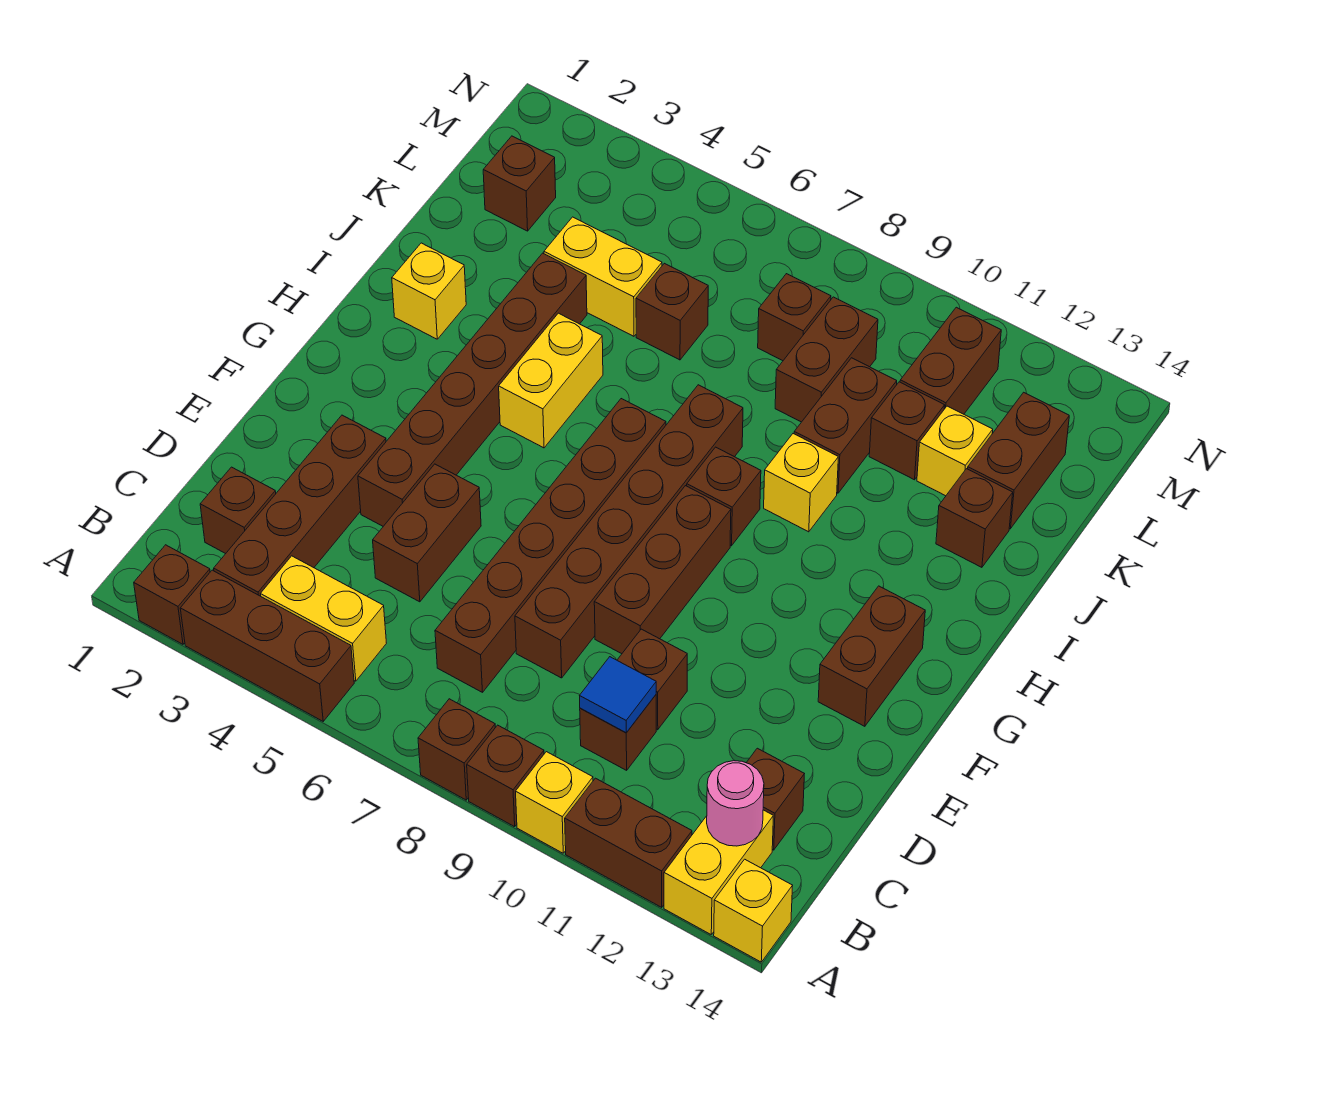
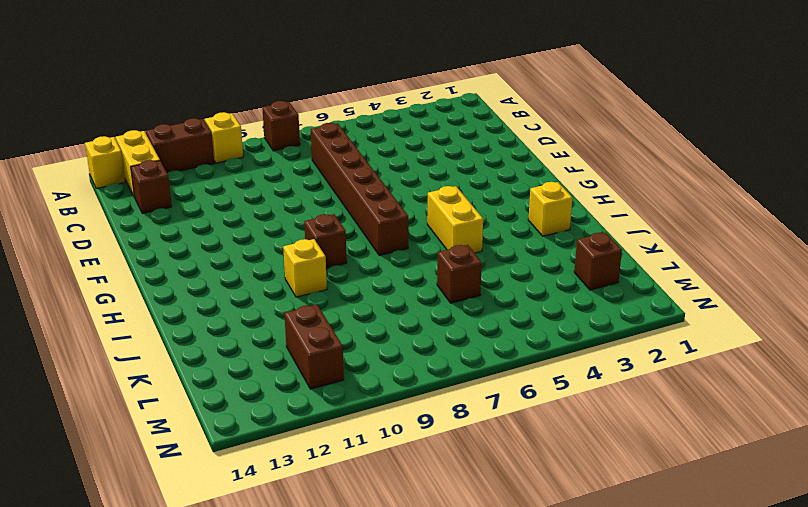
none -> brown 1x1 brick [134,545,210,644]
none -> brown 1x3 brick [180,570,354,721]
none -> brown 1x1 brick [467,725,544,827]
none -> brown 1x4 brick [214,415,386,596]

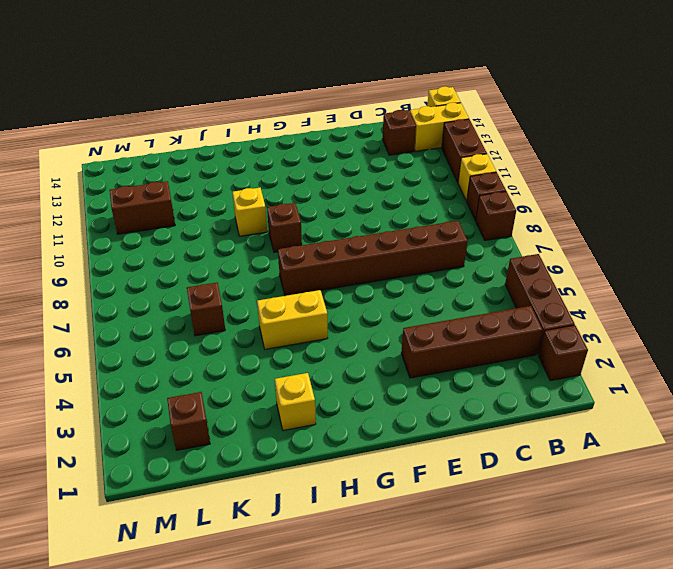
none -> yellow 1x2 brick [261,556,386,681]
none -> brown 1x1 brick [200,467,276,554]
none -> brown 1x1 brick [580,695,656,770]
none -> brown 1x2 brick [373,464,481,602]

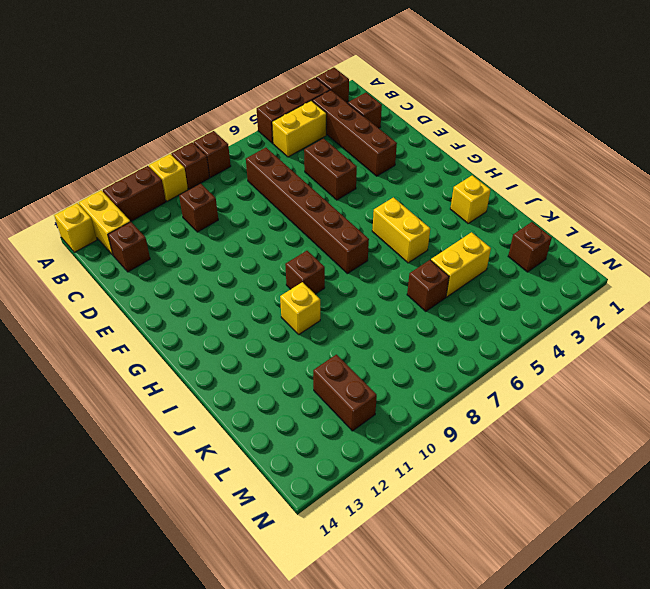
none -> brown 1x6 brick [515,385,743,678]
none -> brown 1x1 brick [617,629,687,730]
none -> brown 1x6 brick [358,253,587,526]
none -> brown 1x3 brick [594,486,731,654]

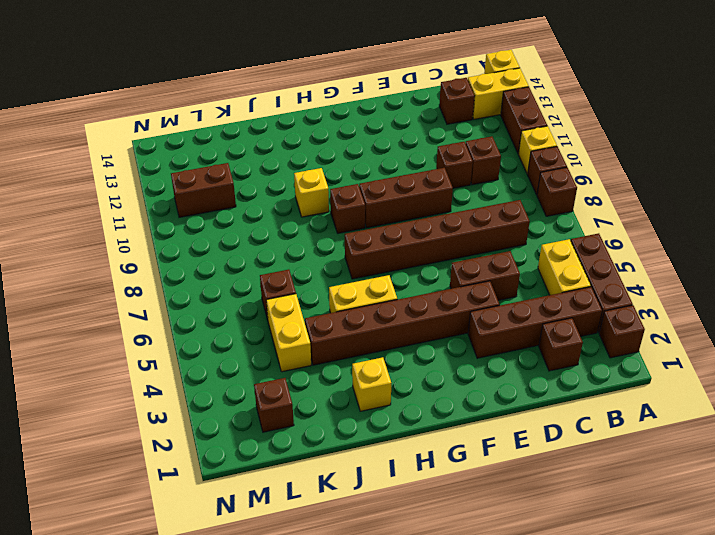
none -> brown 1x6 brick [515,385,743,678]
none -> brown 1x2 brick [818,586,925,726]
none -> brown 1x2 brick [794,358,897,493]
none -> brown 1x1 brick [936,469,1013,567]

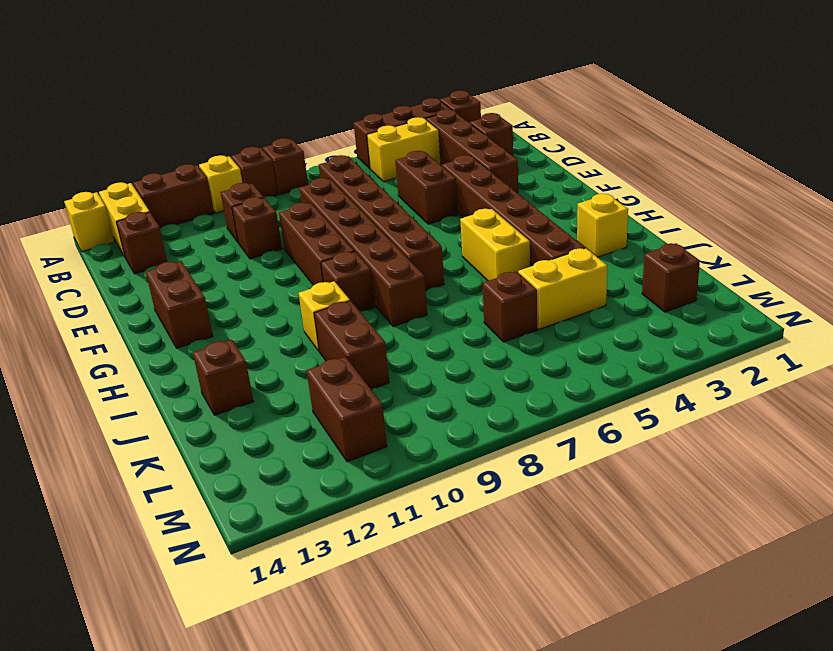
none -> brown 1x2 brick [775,297,878,422]
none -> brown 1x1 brick [869,382,945,480]
none -> yellow 1x1 brick [917,406,993,496]
none -> brown 1x2 brick [968,392,1069,529]

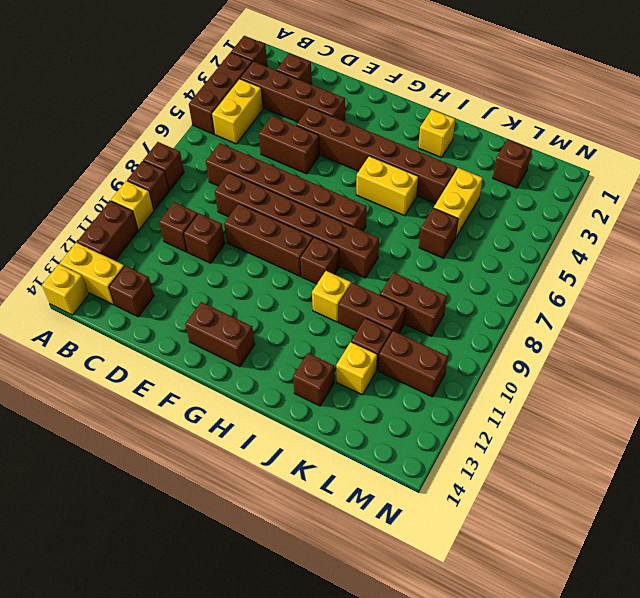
none -> brown 1x2 brick [968,392,1069,529]
none -> brown 1x1 brick [758,274,831,361]
none -> pink 1x1 round brick [707,761,764,846]
none -> blue 1x1 tile [580,657,656,733]

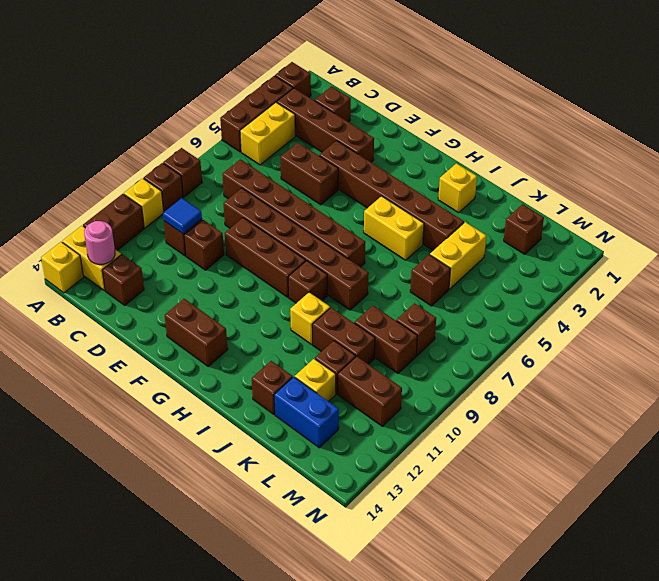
blue 1x2 brick [274,377,339,448] -> brown 1x2 brick [968,392,1069,529]

